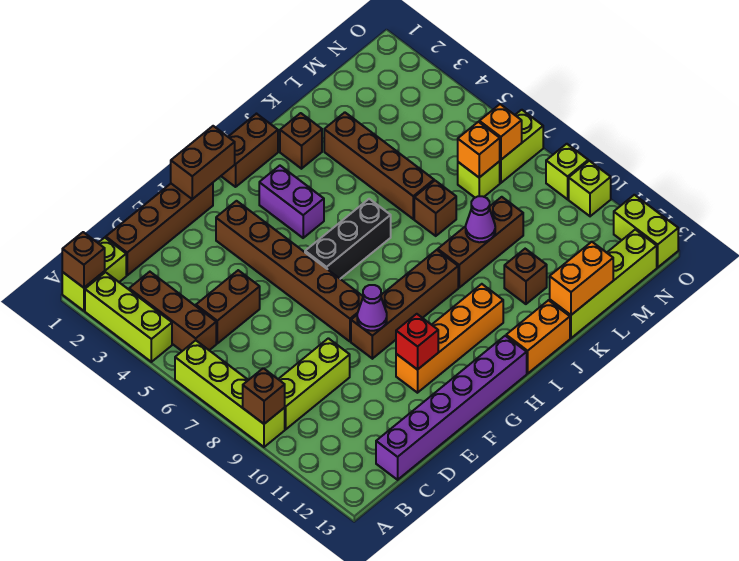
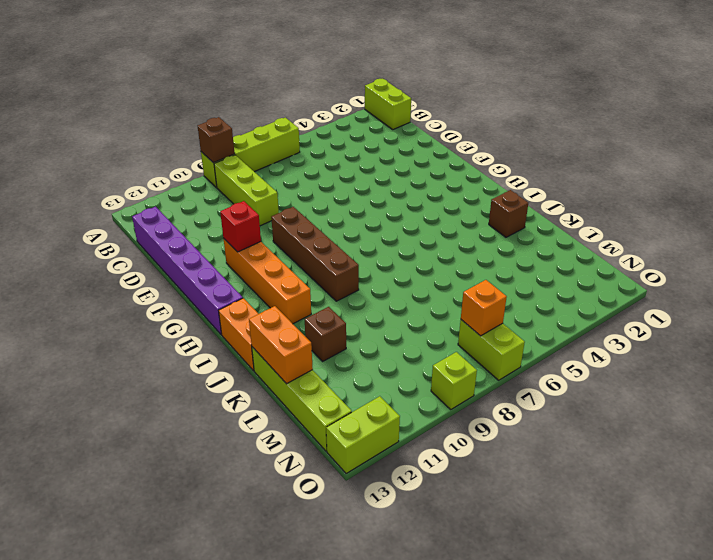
none -> lime 1x3 brick [85,272,172,362]
none -> brown 1x3 brick [129,272,216,351]
none -> brown 1x4 brick [106,183,213,275]
none -> brown 1x2 brick [196,270,260,343]

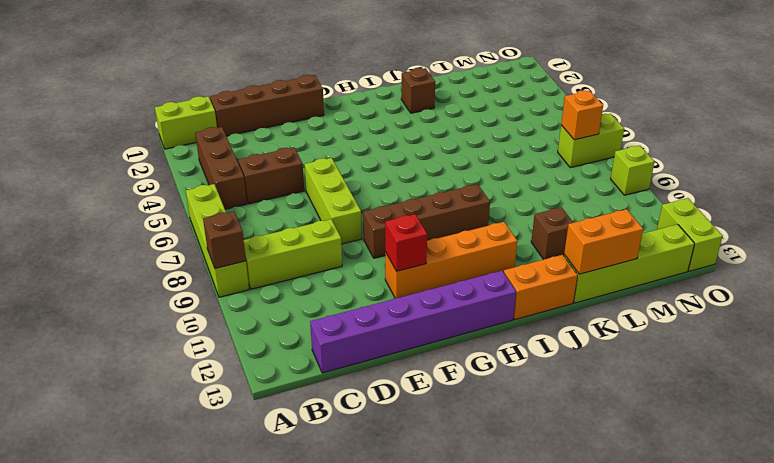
lime 1x3 brick [304,158,362,244] -> lime 1x3 brick moved to [85,272,172,362]
none -> brown 1x6 brick [216,201,363,341]
none -> black 1x3 brick [305,199,391,279]
none -> brown 1x2 brick [221,114,278,187]
none -> purple 1x2 brick [259,166,324,238]

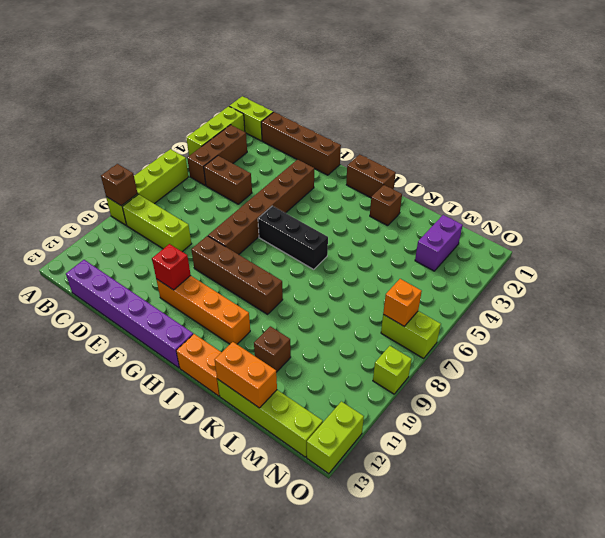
purple 1x2 brick [415,215,463,271] -> purple 1x2 brick moved to [259,166,324,238]
none -> brown 1x3 brick [438,197,523,288]
none -> brown 1x4 brick [324,112,434,219]
none -> brown 1x1 brick [414,181,456,236]
none -> lime 1x1 brick [458,161,500,198]

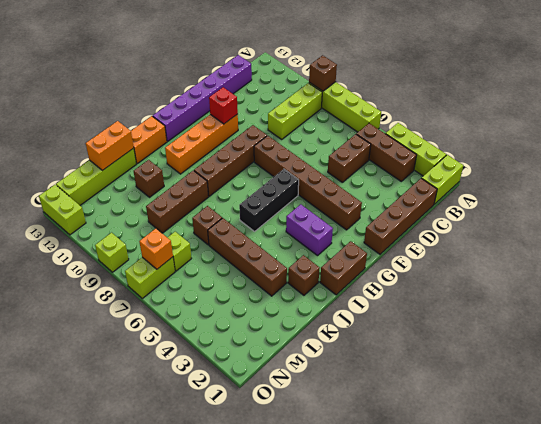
none -> lime 1x1 brick [569,161,611,216]
none -> brown 1x1 brick [62,232,105,288]
none -> brown 1x2 brick [171,126,235,199]
none -> purple 1x1 cone [357,285,387,331]

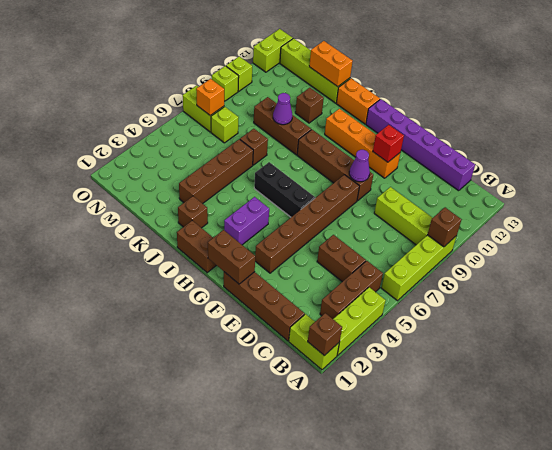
none -> orange 1x1 brick [458,122,500,177]

